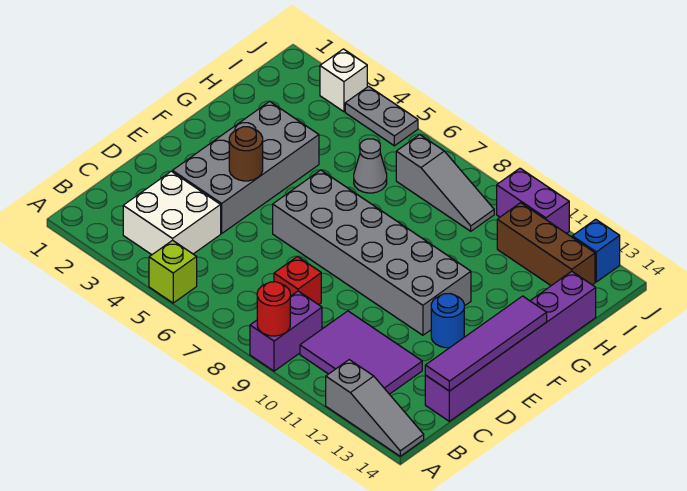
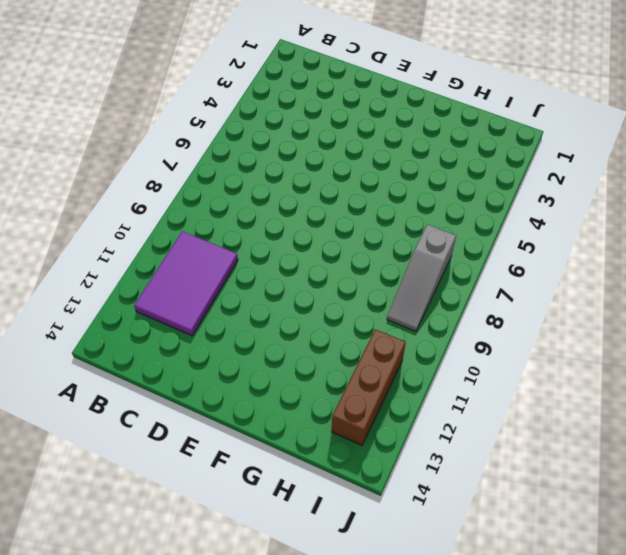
none -> lime 1x1 brick [149,240,197,303]
none -> purple 1x2 brick [250,291,322,371]
none -> grey 1x3 slope [326,360,424,456]

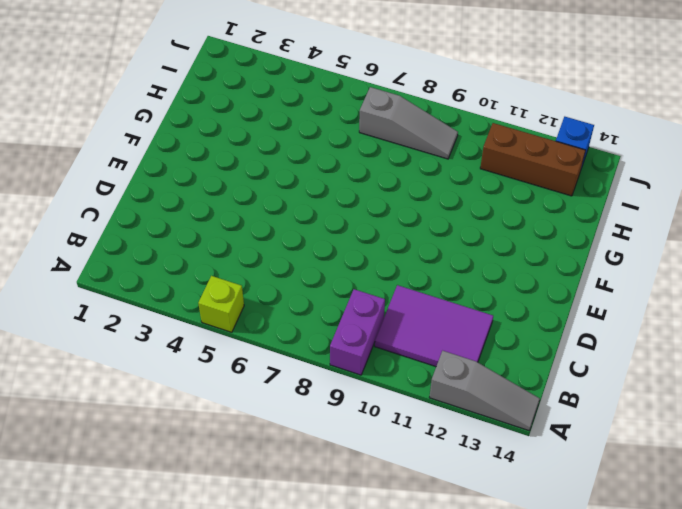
none -> white 2x2 brick [123,171,221,255]
none -> red 1x1 brick [274,256,321,305]
none -> purple 1x6 brick [425,271,596,421]

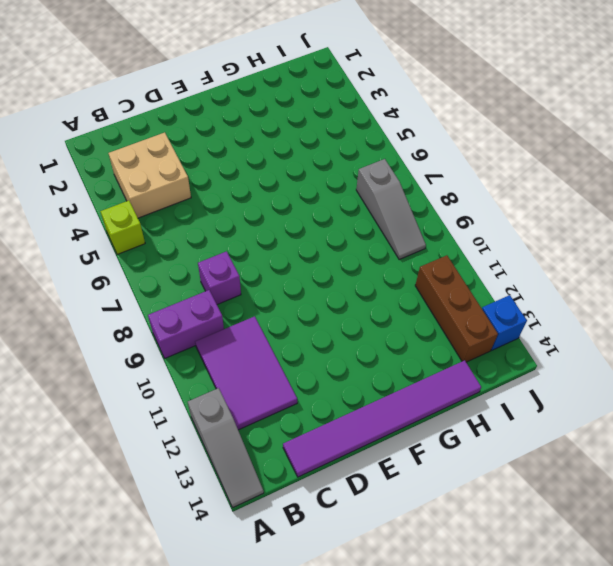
tan 2x2 brick [108,132,191,218] -> white 2x2 brick [123,171,221,255]
purple 1x1 brick [198,251,241,304] -> red 1x1 brick [274,256,321,305]
purple 1x6 tile [283,360,481,477] -> purple 1x6 brick [425,271,596,421]
none -> grey 2x4 brick [172,101,319,233]
none -> grey 2x6 brick [273,170,471,335]
none -> blue 1x1 round brick [431,294,464,348]

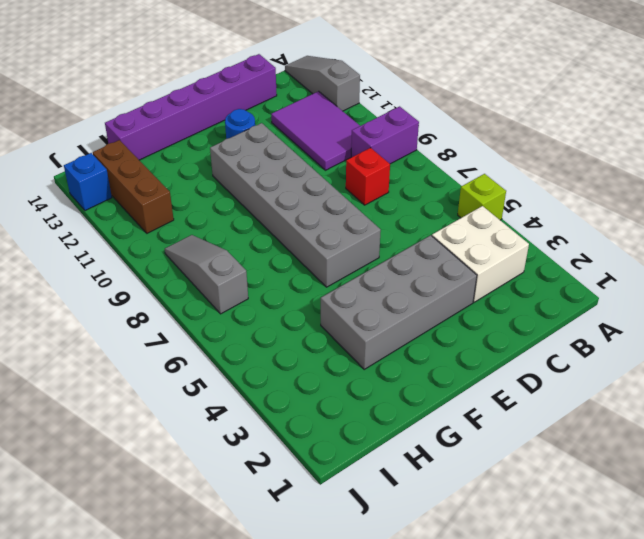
none -> grey 1x1 cone [354,139,387,193]
none -> white 1x1 brick [320,49,367,112]
none -> grey 1x2 plate [345,86,418,146]

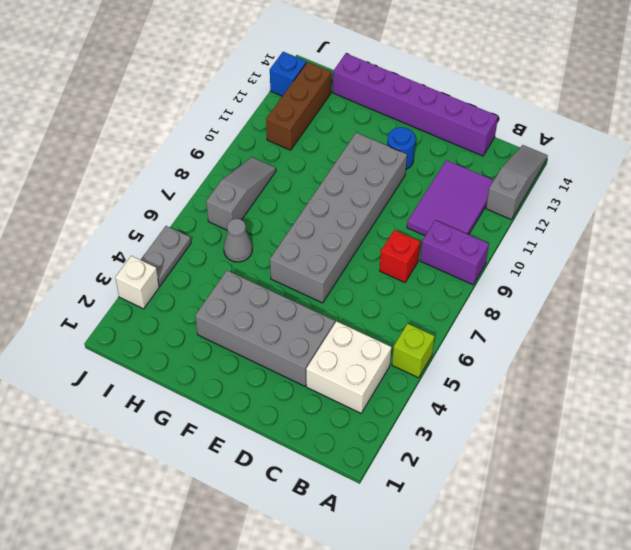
none -> purple 1x2 brick [497,168,569,234]
none -> red 1x1 round brick [257,282,290,336]
none -> purple 1x4 tile [425,296,547,391]

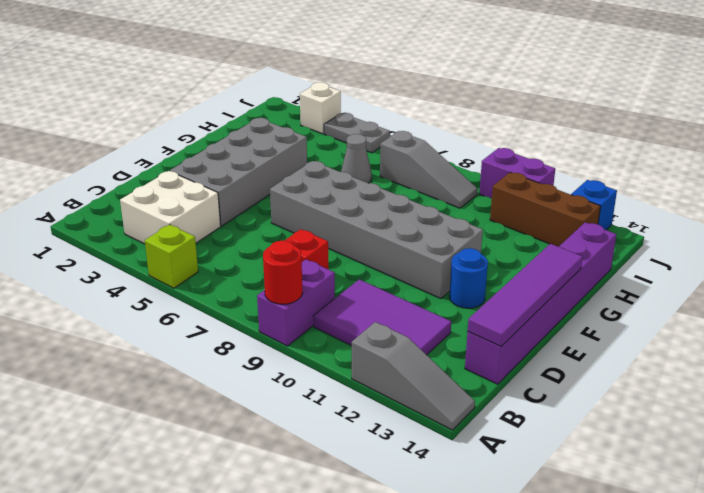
none -> brown 1x1 round brick [229,127,263,181]

